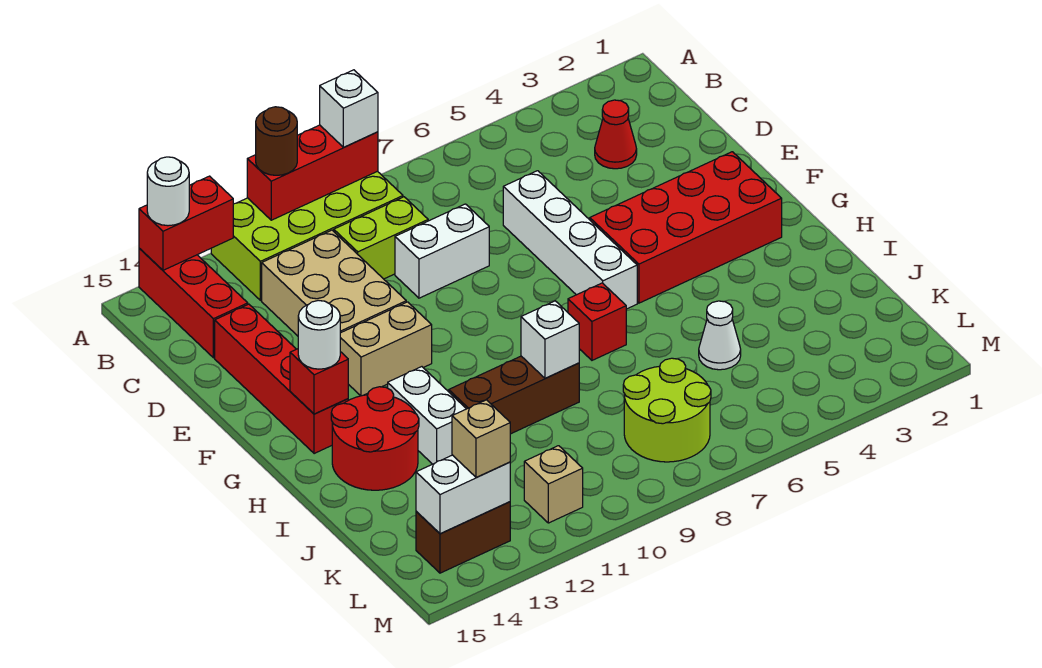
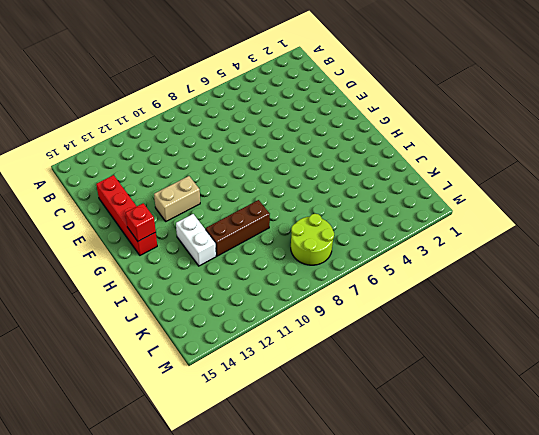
none -> lime 2x4 brick [211,171,403,300]
none -> red 1x3 brick [139,248,248,358]
none -> red 1x1 cone [595,100,637,169]

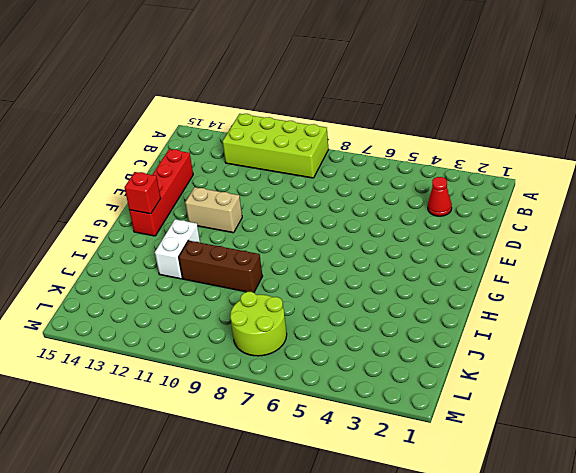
none -> red 1x3 brick [139,248,248,358]
none -> lime 1x2 brick [334,197,428,279]
none -> tan 2x3 brick [262,230,406,336]

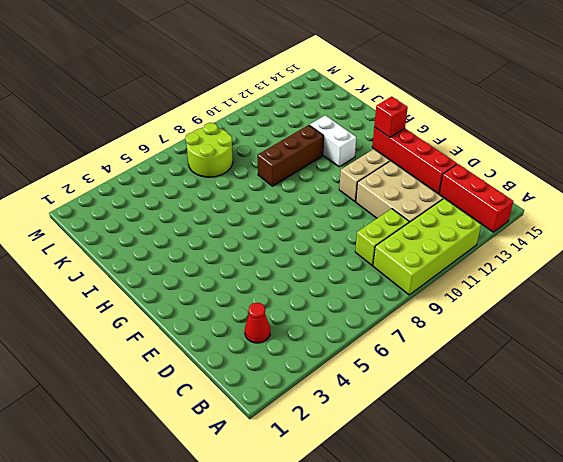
none -> white 1x4 brick [503,171,637,309]
none -> white 1x2 brick [395,204,489,298]
none -> red 2x4 brick [590,152,782,303]

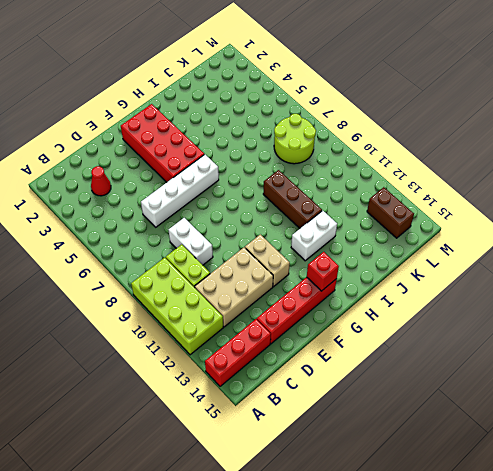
none -> red 1x1 brick [568,283,626,360]
none -> red 2x2 round brick [331,387,419,490]
none -> white 1x1 cone [699,301,741,370]

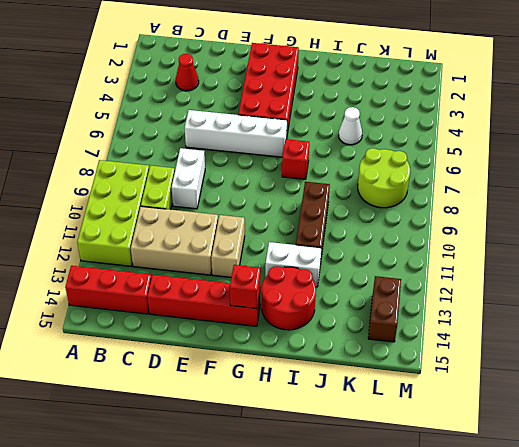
none -> tan 1x1 brick [524,446,583,523]
none -> red 1x3 brick [247,125,378,220]
none -> red 1x2 brick [139,176,233,270]

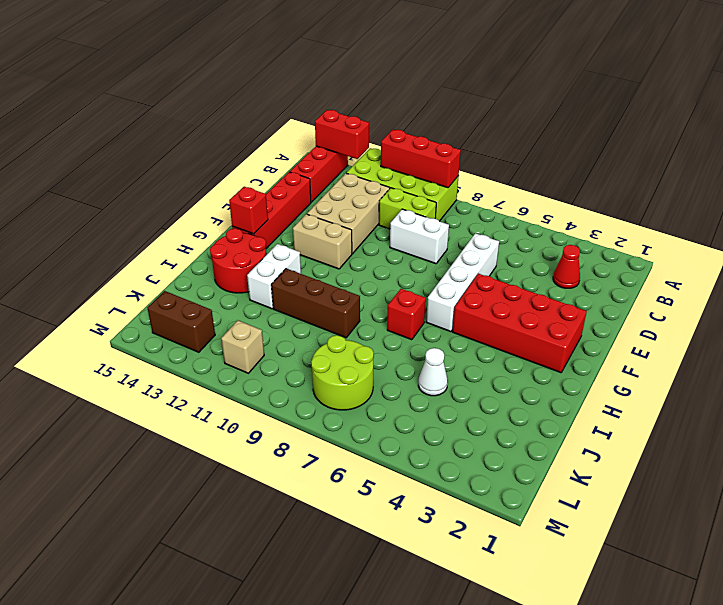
none -> white 1x1 brick [521,301,579,378]
none -> white 1x2 brick [416,455,510,534]
none -> white 1x1 brick [320,70,378,147]

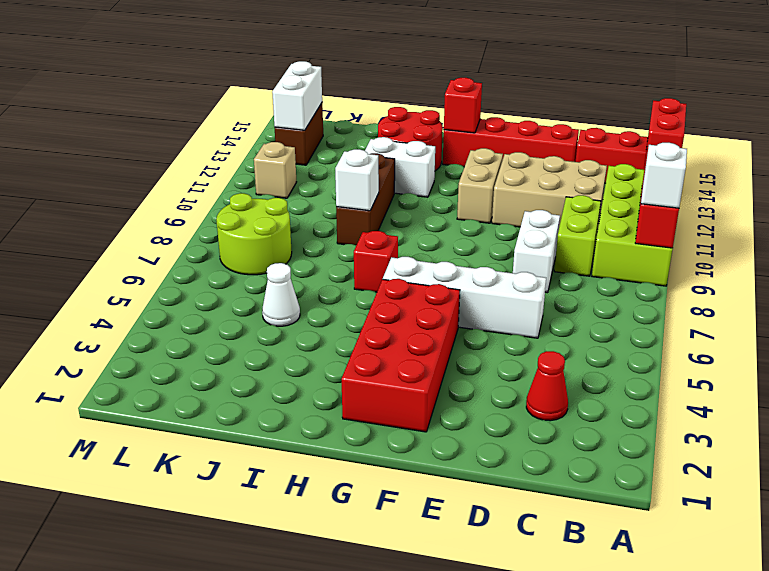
none -> brown 1x1 round brick [256,107,297,175]
none -> white 1x1 round brick [147,157,189,226]
none -> white 1x1 round brick [298,300,340,369]

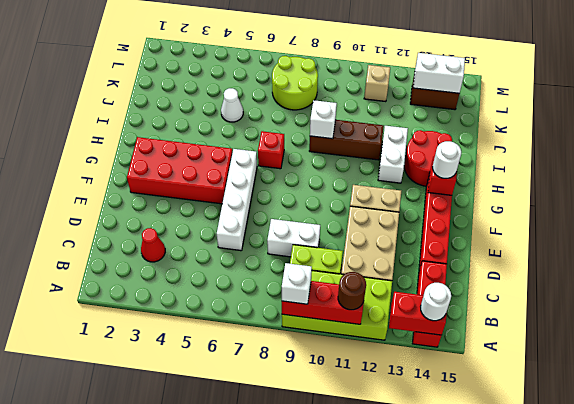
none -> tan 1x1 brick [452,400,510,478]

